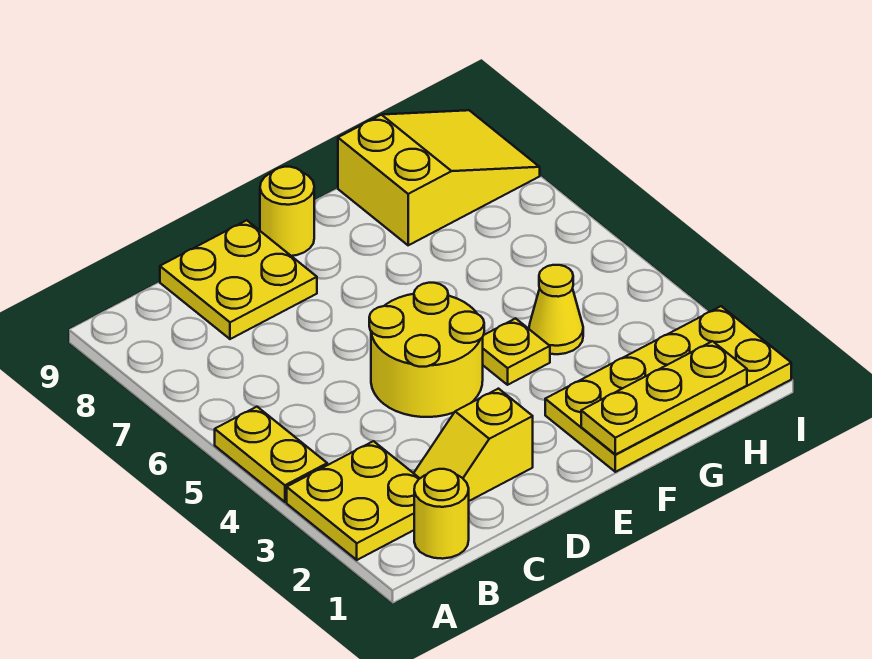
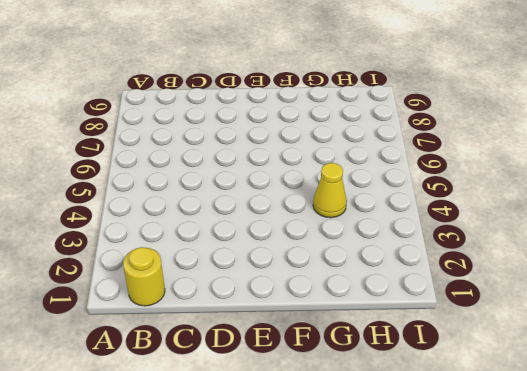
none -> yellow 2x2 plate [287,441,420,560]
none -> yellow 1x2 plate [215,407,327,502]
none -> yellow 1x2 slope [414,389,533,501]

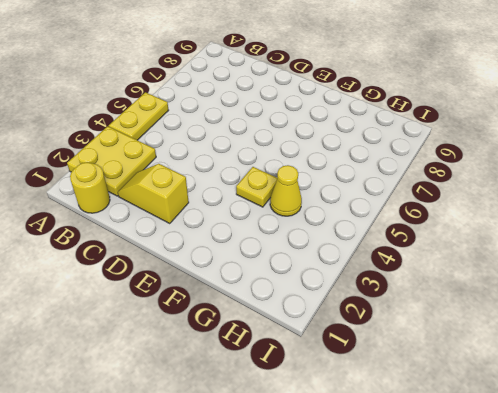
none -> yellow 2x2 plate [160,220,317,339]
none -> yellow 2x2 round brick [369,283,484,417]
none -> yellow 1x1 round brick [260,167,314,256]

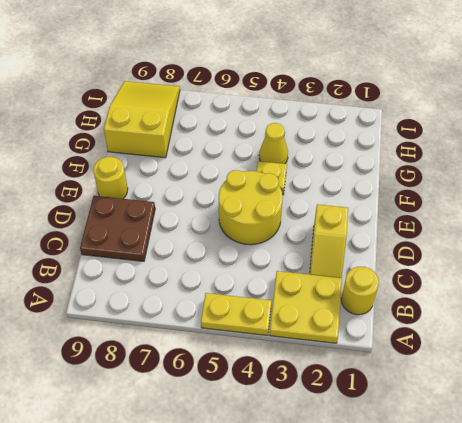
brown 2x2 plate [80,196,155,261] -> yellow 2x2 plate [160,220,317,339]
none -> yellow 2x4 plate [545,306,791,472]
none -> yellow 1x3 plate [581,341,747,455]

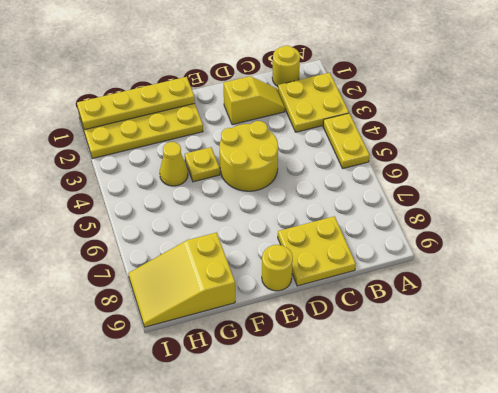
yellow 1x4 plate [77,77,195,130] -> yellow 1x3 plate [581,341,747,455]

